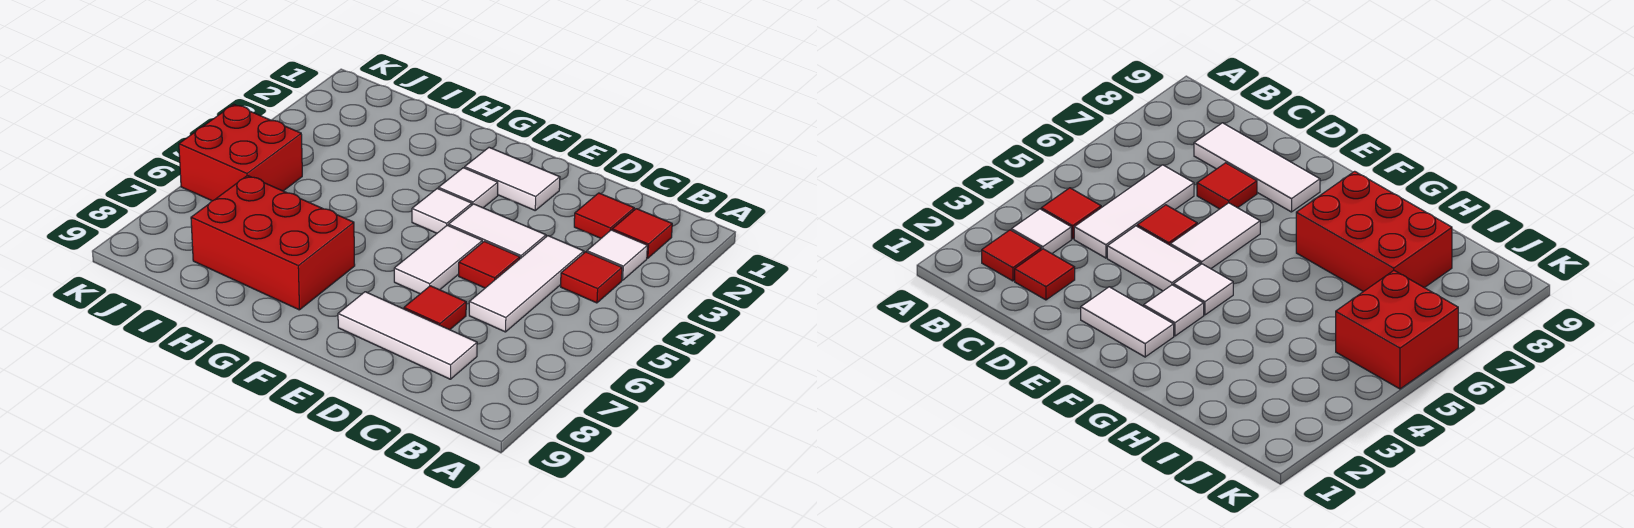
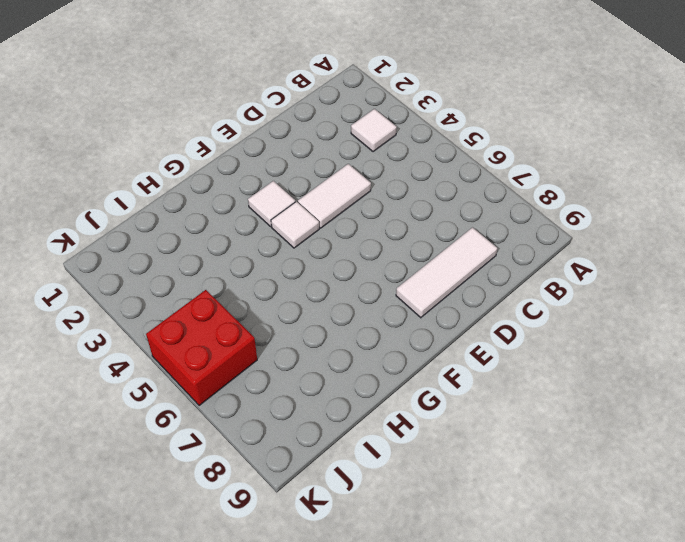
none -> red 1x1 tile [612,209,672,258]
none -> red 1x1 tile [561,252,622,303]
none -> red 1x1 tile [574,193,634,238]

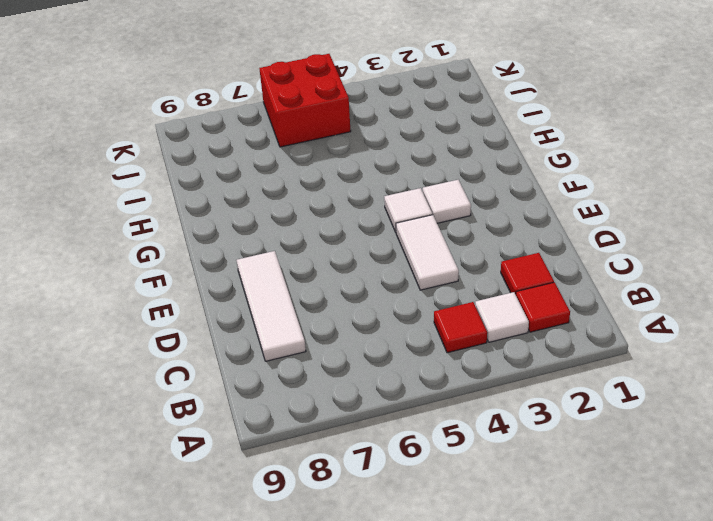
none -> white 1x3 tile [469,236,584,332]
none -> red 1x1 tile [459,241,520,288]
none -> red 1x1 tile [404,286,466,330]

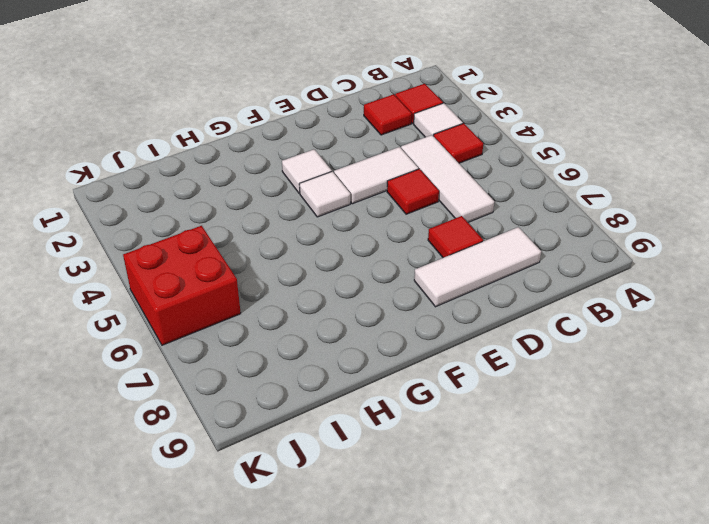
none -> white 1x2 tile [465,147,560,210]
none -> white 1x2 tile [394,225,482,294]
none -> red 2x3 brick [191,176,355,310]

